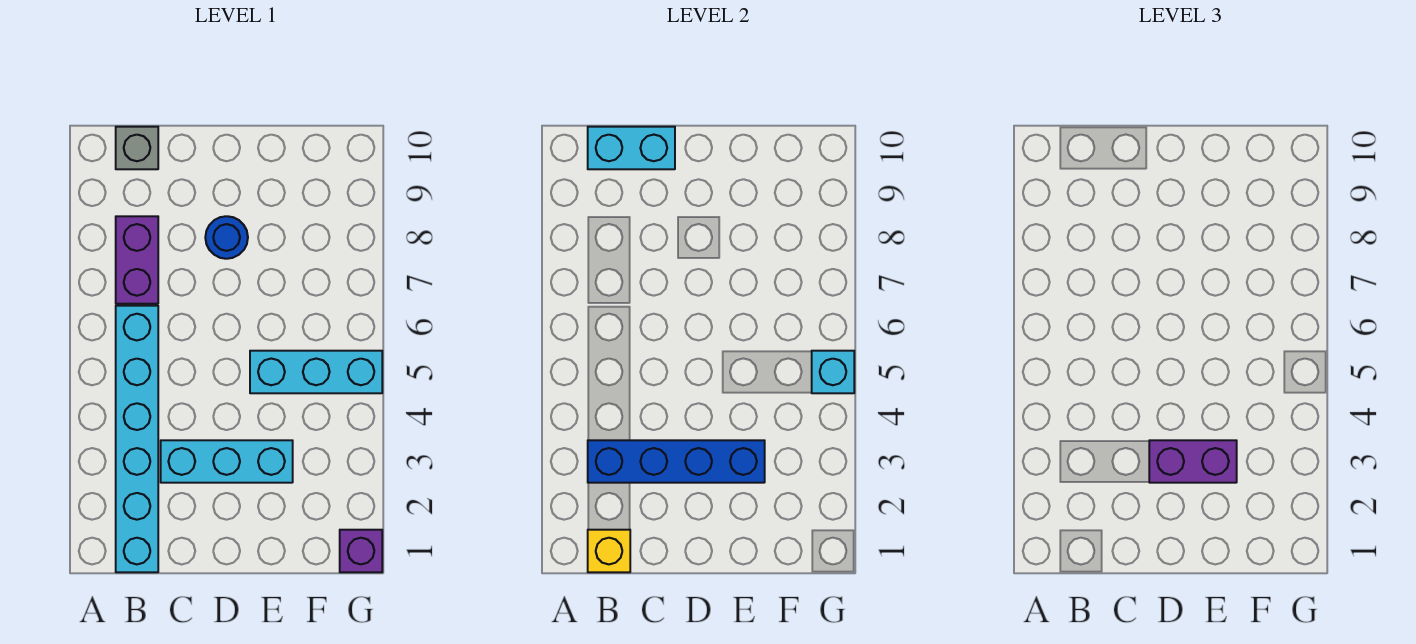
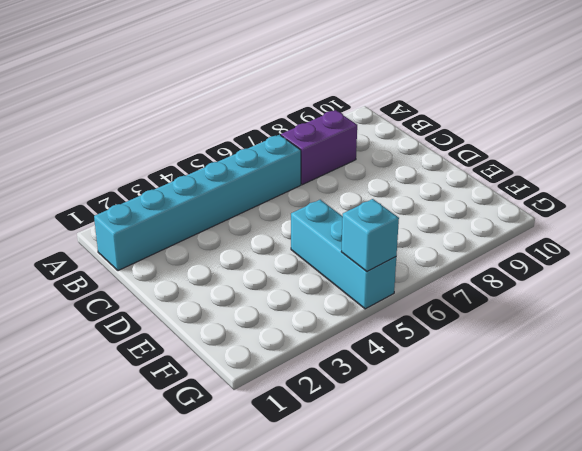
none -> grey 1x1 brick [116,127,158,169]
none -> cyan 1x3 brick [161,440,293,483]
none -> blue 1x1 round brick [205,216,248,259]

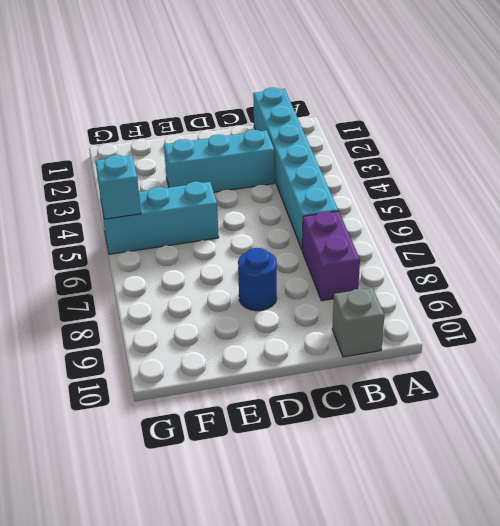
none -> purple 1x1 brick [340,530,382,572]
none -> yellow 1x1 brick [588,530,630,572]
none -> blue 1x4 brick [588,440,765,483]

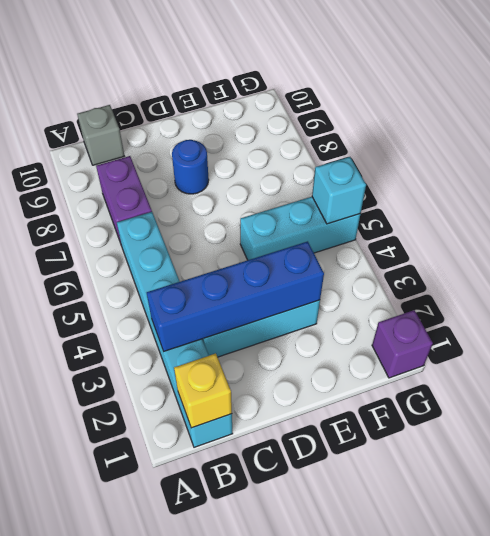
none -> cyan 1x2 brick [588,127,675,169]
none -> purple 1x2 brick [1149,440,1237,483]

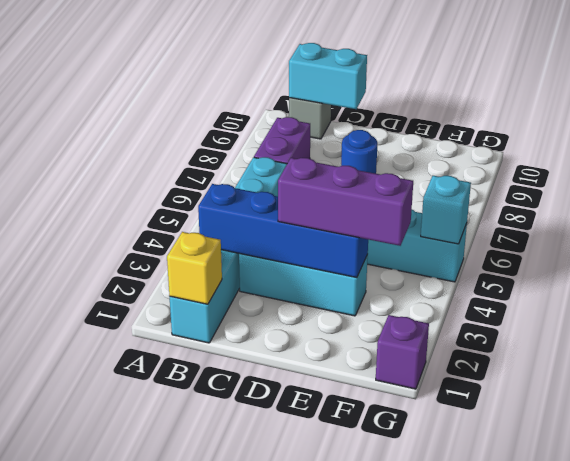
purple 1x3 brick [278,158,413,246] -> purple 1x2 brick [1149,440,1237,483]

